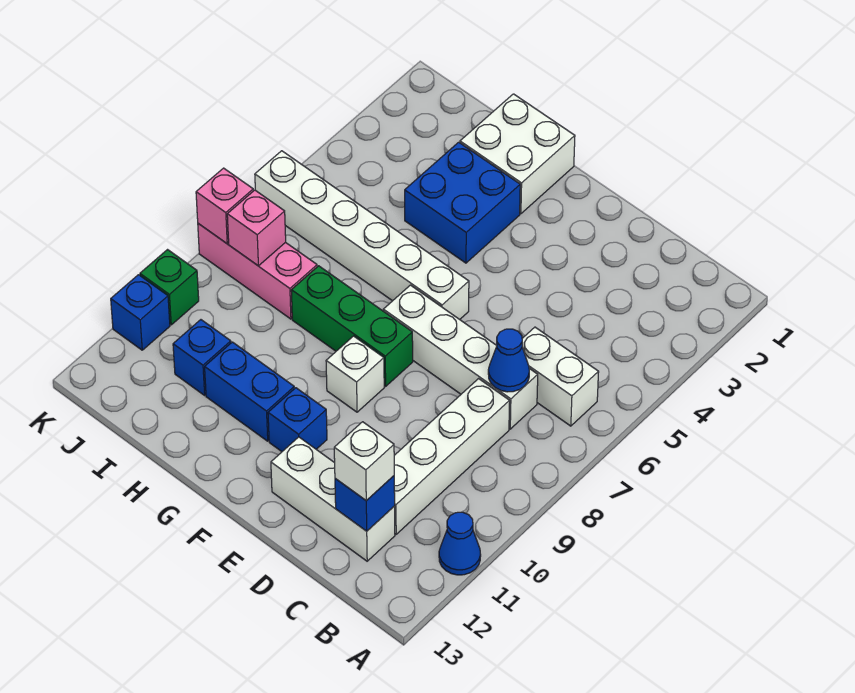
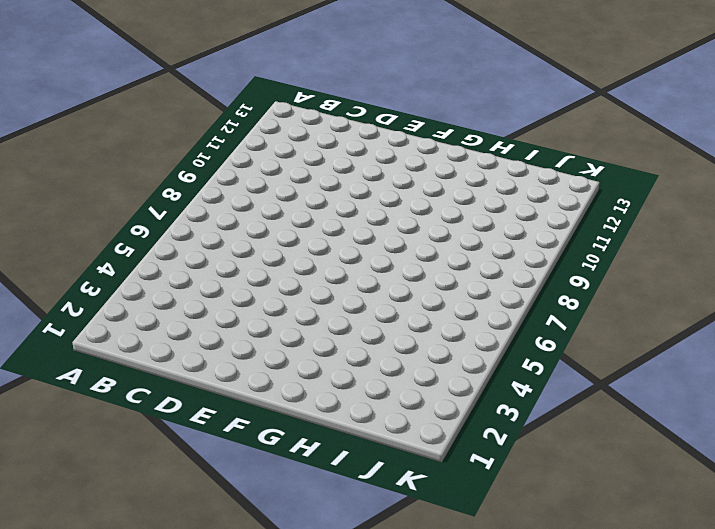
none -> blue 1x1 cone [439,512,481,575]
none -> white 1x2 brick [522,327,599,426]
none -> white 1x4 brick [383,285,538,429]

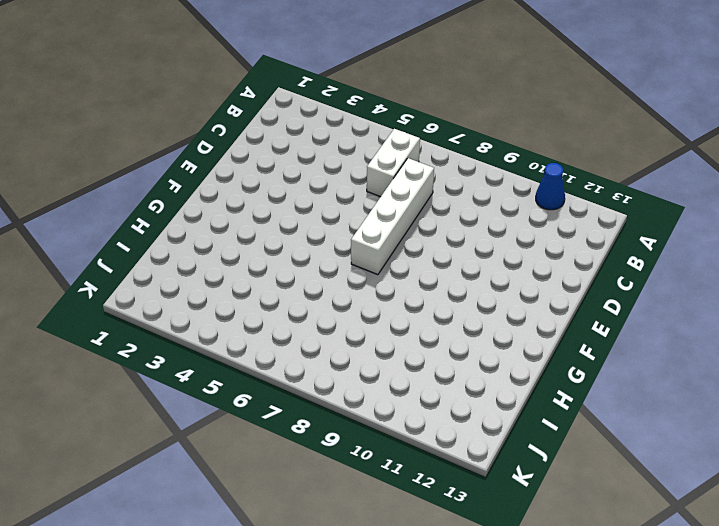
none -> white 1x4 brick [394,379,510,534]
none -> white 1x3 brick [271,437,395,561]
none -> white 1x6 brick [255,151,469,319]

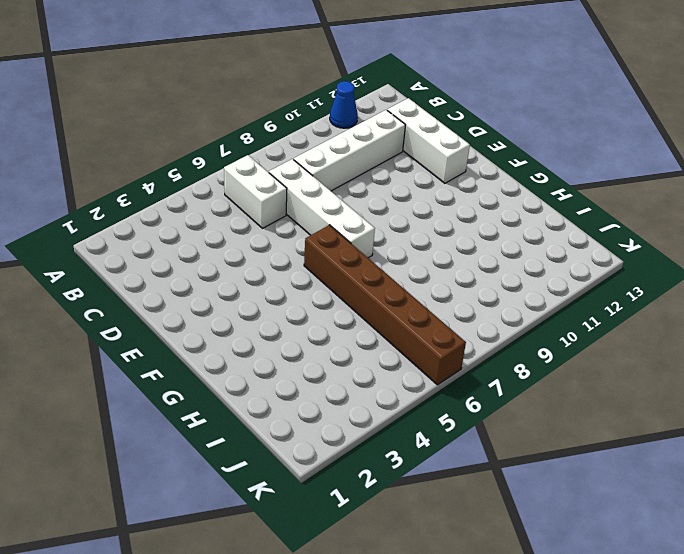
brown 1x6 brick [304,225,466,385] -> white 1x6 brick [255,151,469,319]
none -> green 1x3 brick [291,266,413,386]
none -> white 1x1 brick [326,336,384,412]
none -> blue 1x1 brick [268,388,327,451]

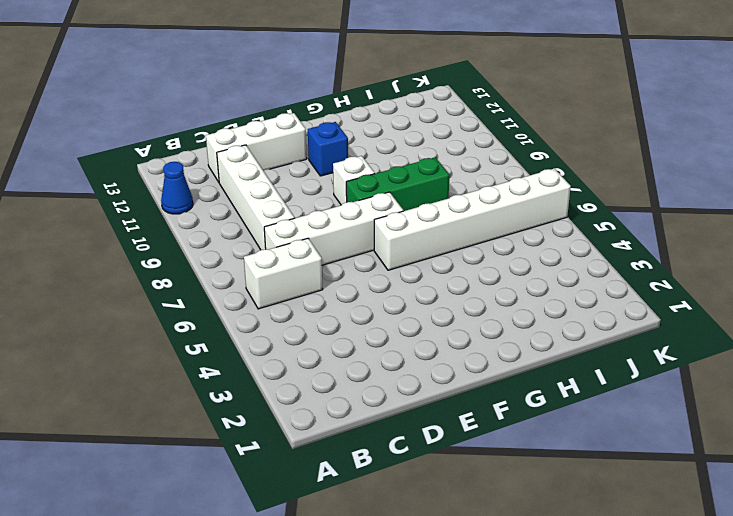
none -> white 2x2 brick [460,94,575,214]
none -> blue 2x2 brick [405,142,520,263]
none -> blue 1x2 brick [205,342,294,441]

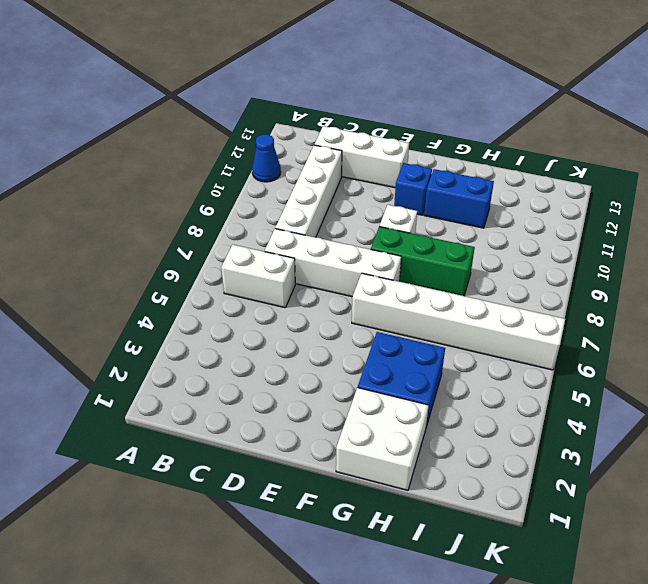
none -> pink 1x3 brick [198,224,317,319]
none -> blue 1x1 brick [173,320,231,395]
none -> green 1x1 brick [140,250,199,325]

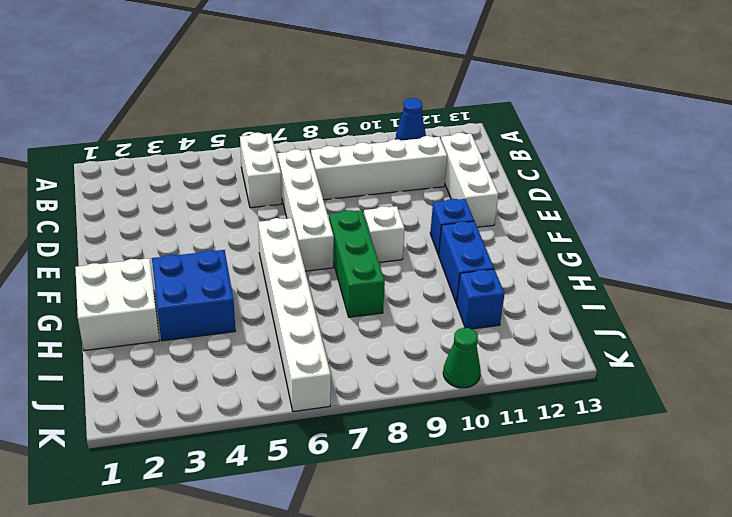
green 1x1 cone [443,328,481,388] -> green 1x1 brick [140,250,199,325]
none -> pink 1x3 brick [198,224,317,319]
none -> blue 1x1 brick [111,275,170,350]
none -> blue 1x1 cone [488,329,529,392]

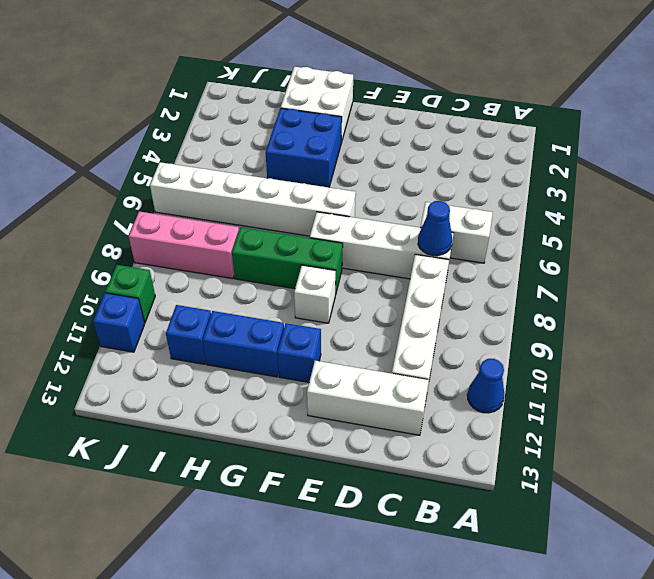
none -> blue 1x1 brick [335,476,395,531]
none -> pink 1x1 brick [227,190,286,266]
none -> pink 1x1 brick [196,168,253,243]

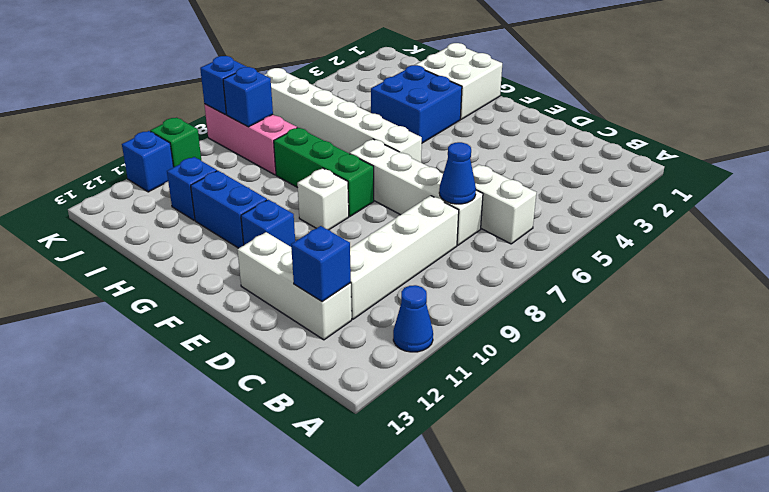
blue 1x1 brick [223,67,273,127] -> pink 1x1 brick [227,190,286,266]
blue 1x1 brick [200,56,246,115] -> pink 1x1 brick [196,168,253,243]
none -> white 1x1 brick [334,422,394,501]

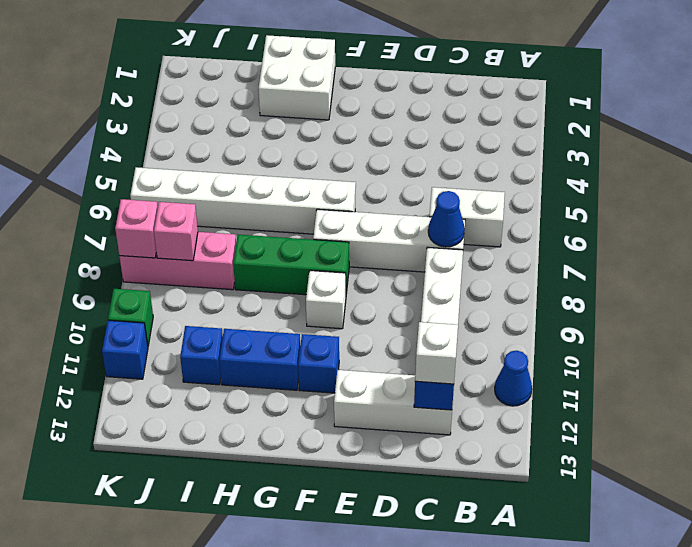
none -> blue 2x2 brick [405,142,520,263]

